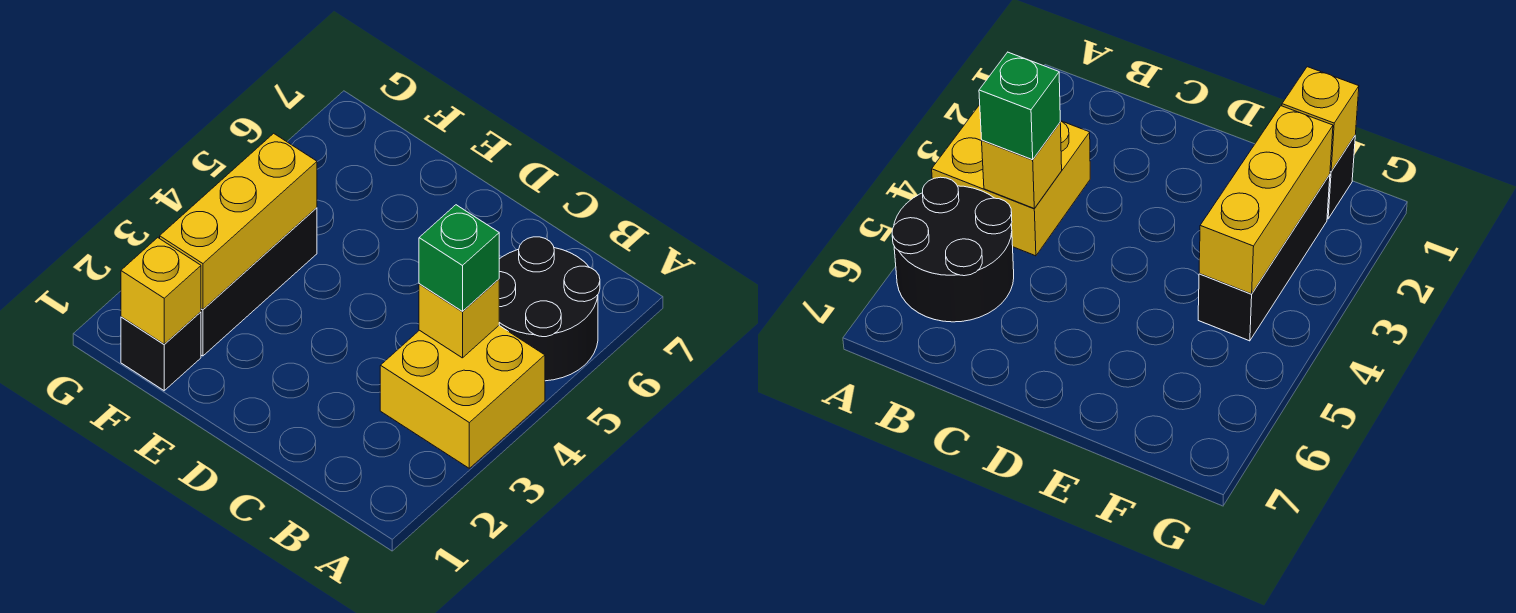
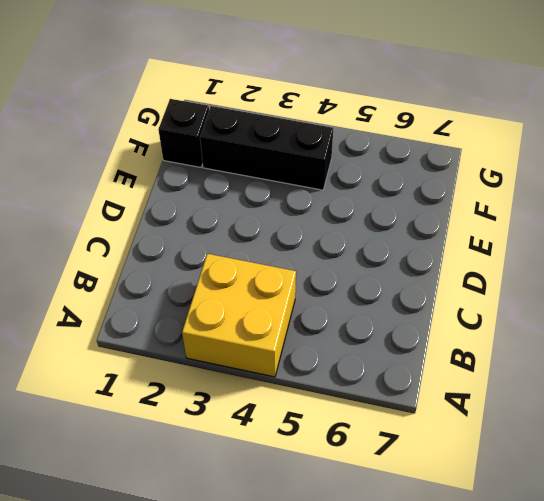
none -> black 2x2 round brick [499,237,600,381]
none -> yellow 1x1 brick [419,279,499,358]

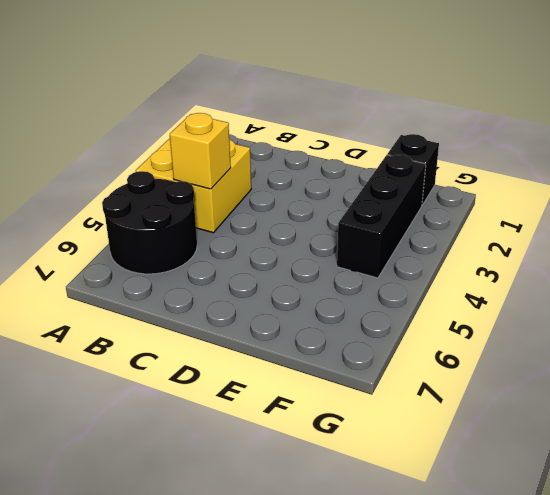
none -> yellow 1x1 brick [121,238,201,344]
none -> yellow 1x3 brick [160,133,317,309]

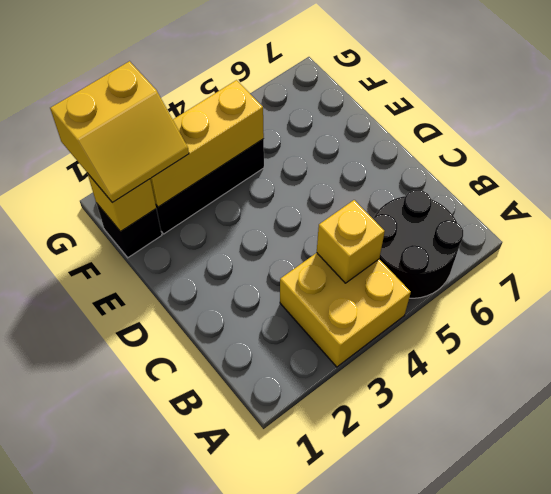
yellow 2x2 slope [50,61,189,203] -> none
none -> green 1x1 brick [419,205,499,311]

